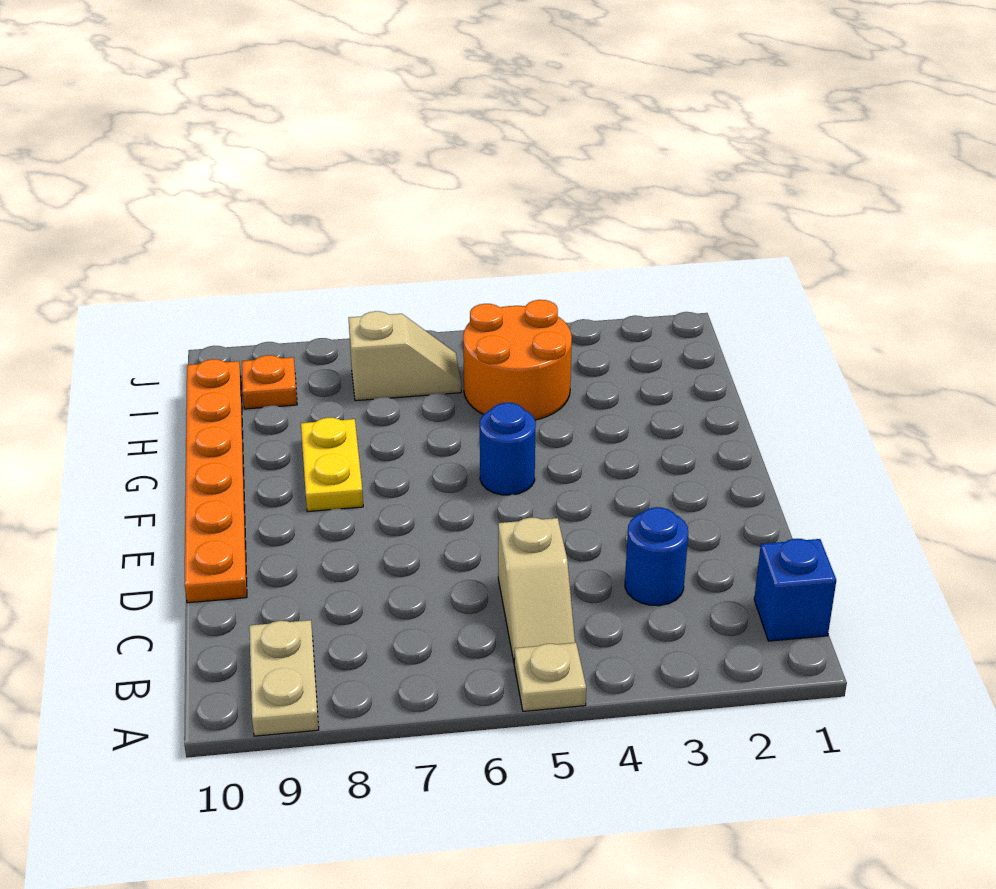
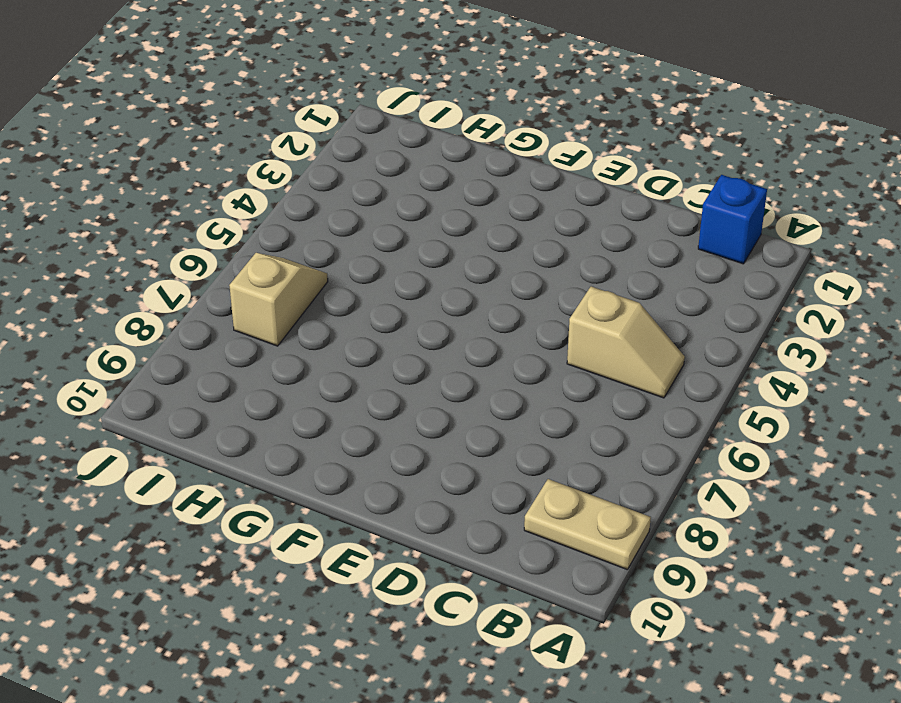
none -> tan 1x1 plate [514,643,586,711]
none -> blue 1x1 round brick [625,507,688,606]

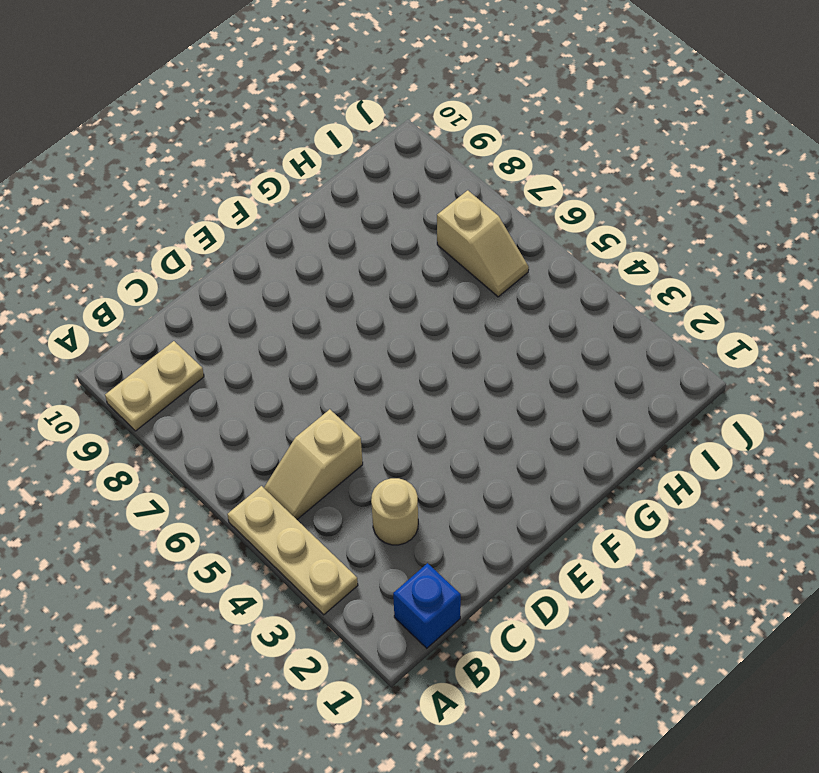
tan 1x3 plate [227,486,358,615] -> tan 1x1 plate [514,643,586,711]
tan 1x1 round brick [371,478,418,545] -> blue 1x1 round brick [625,507,688,606]
none -> orange 1x6 plate [185,359,247,603]
none -> blue 1x1 round brick [480,403,536,495]

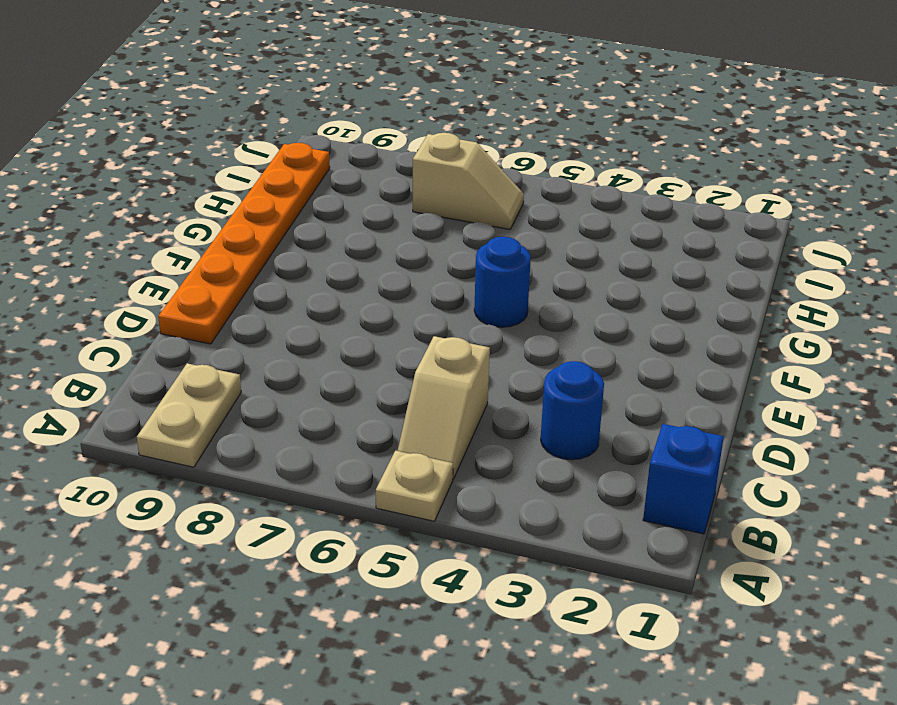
none -> yellow 1x2 plate [301,418,363,512]
none -> orange 2x2 round brick [463,300,572,420]

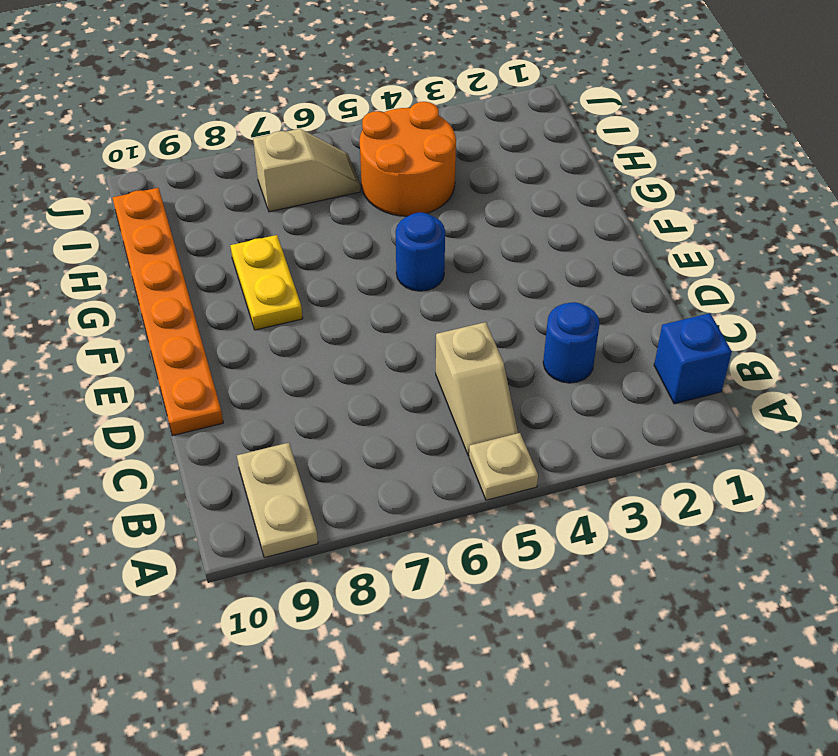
none -> orange 1x1 plate [242,355,297,409]

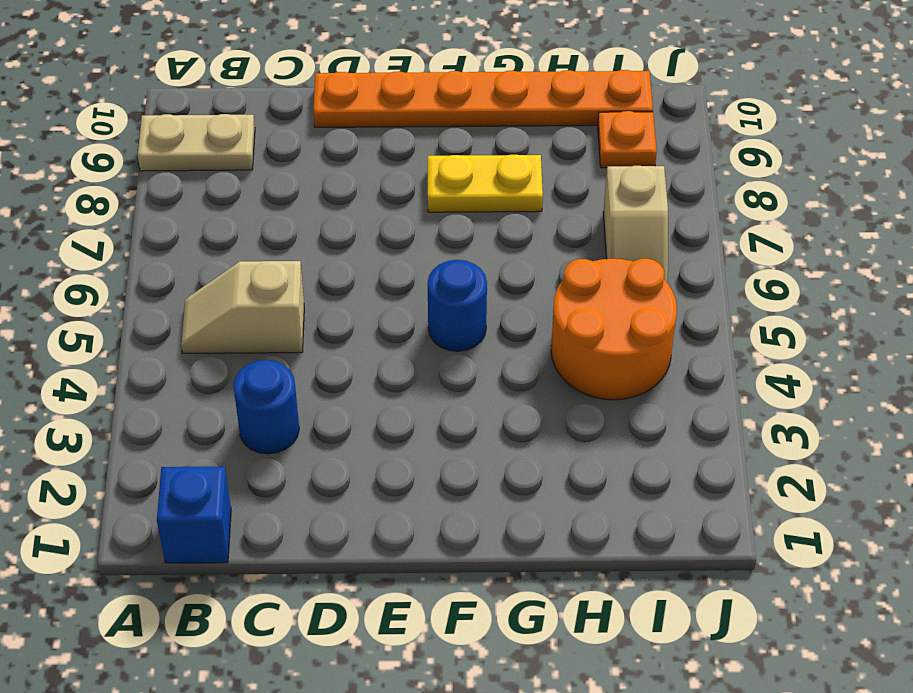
none -> tan 1x1 plate [514,643,586,711]

